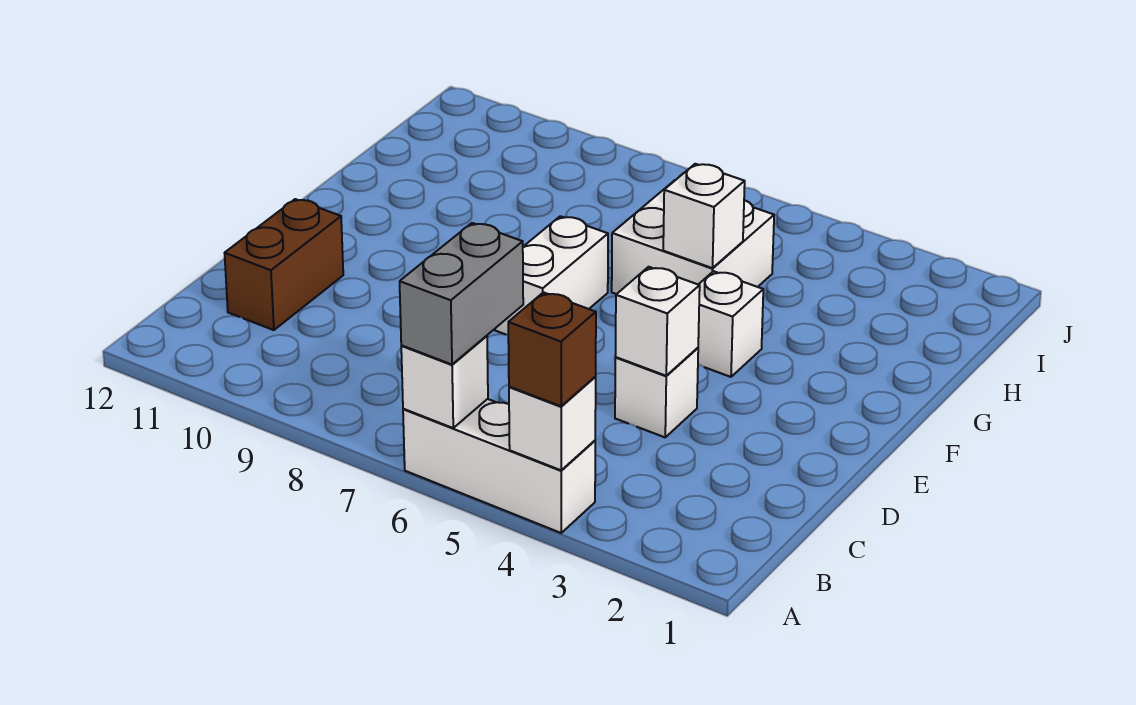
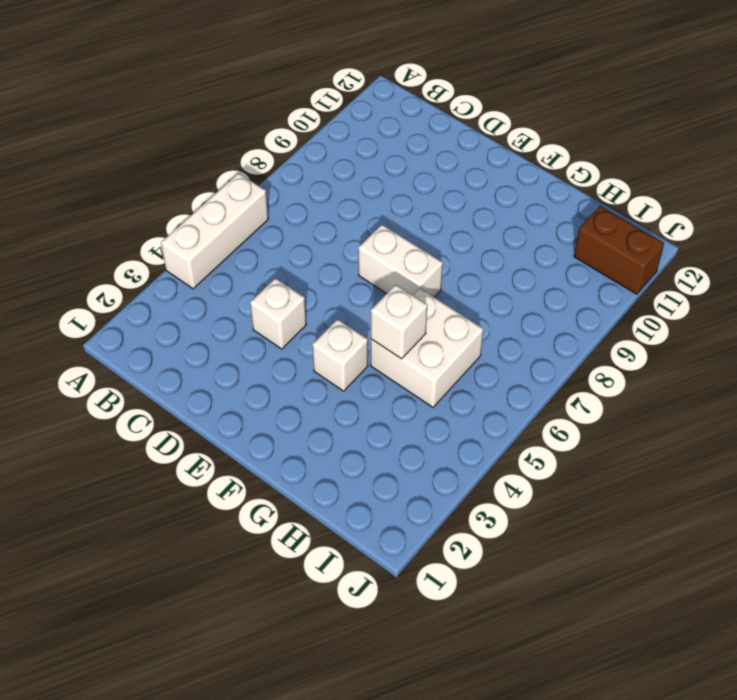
brown 1x2 brick [574,206,664,294] -> brown 1x2 brick moved to [225,199,343,330]
none -> white 1x1 brick [509,377,596,470]
none -> white 1x1 brick [401,336,488,428]
none -> white 1x1 brick [615,267,700,376]

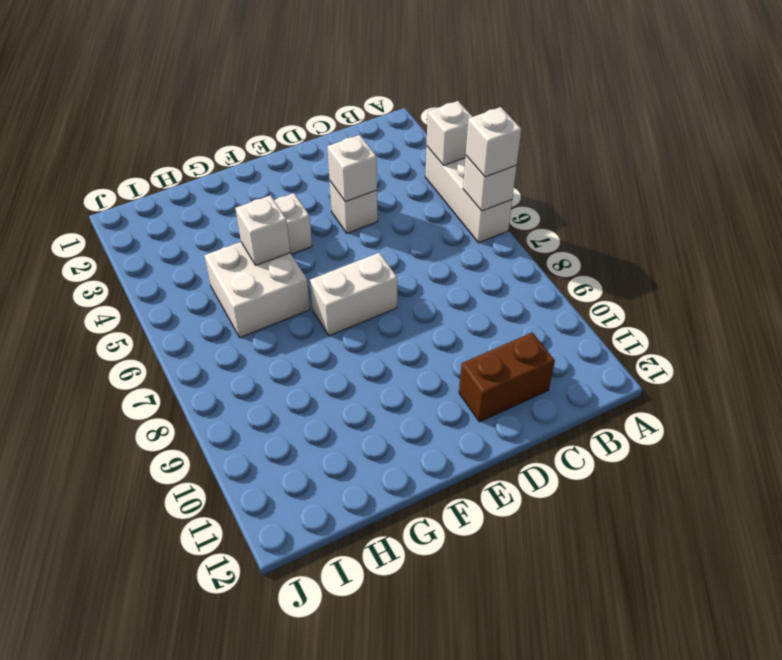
white 1x1 brick [466,107,521,177] -> grey 1x2 brick [400,223,523,364]
none -> brown 1x1 brick [508,292,596,406]

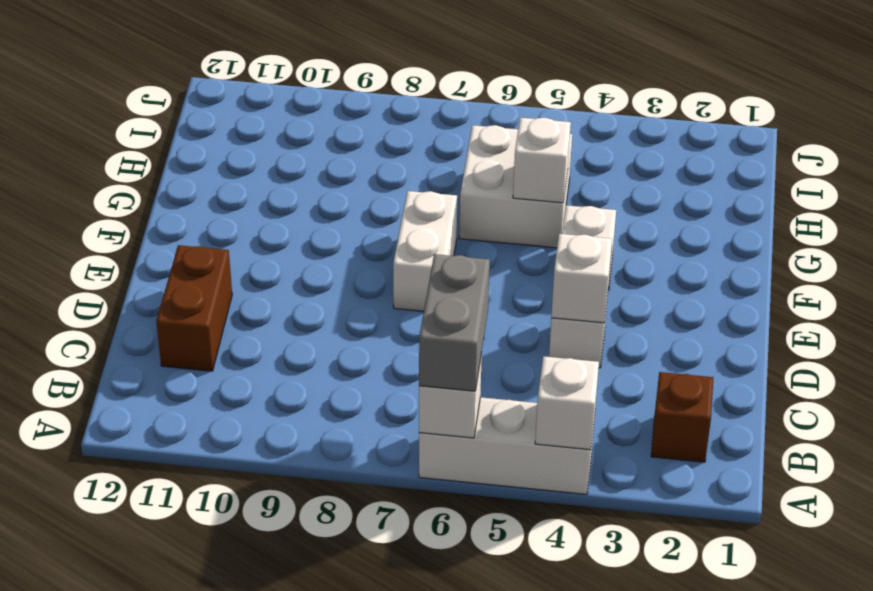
brown 1x1 brick [651,372,713,462] -> brown 1x1 brick moved to [508,292,596,406]

